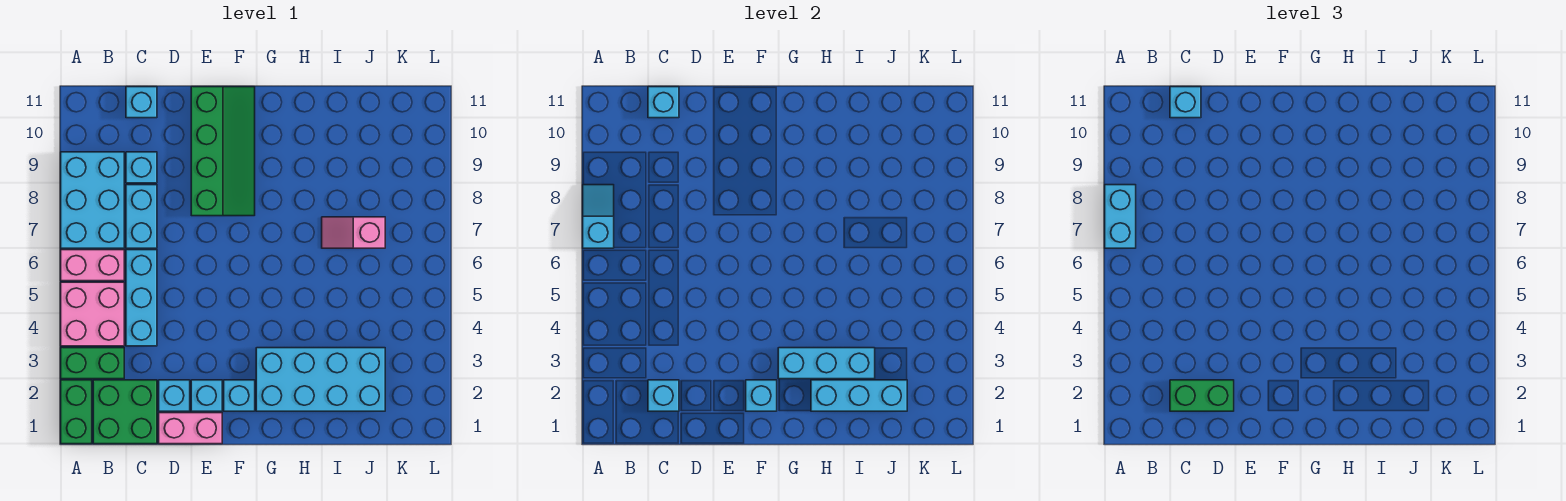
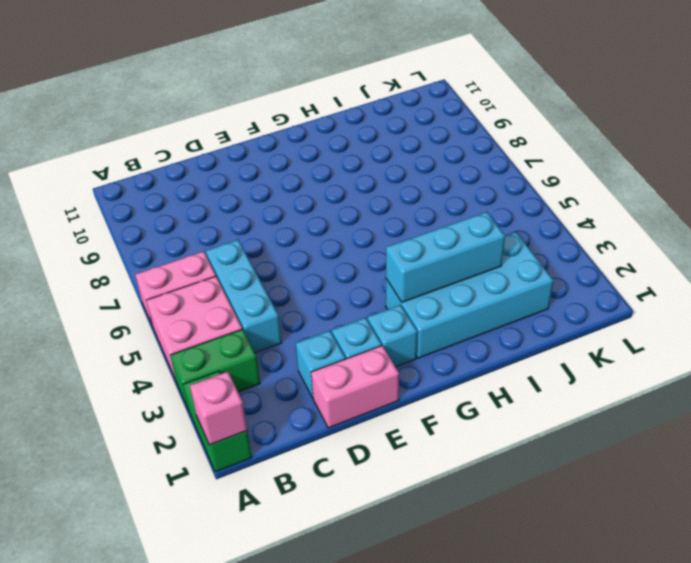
pink 1x1 brick [190,372,247,445] -> none
none -> cyan 2x3 brick [61,152,124,248]
none -> green 2x2 brick [93,380,157,444]
none -> cyan 1x2 brick [126,185,157,248]

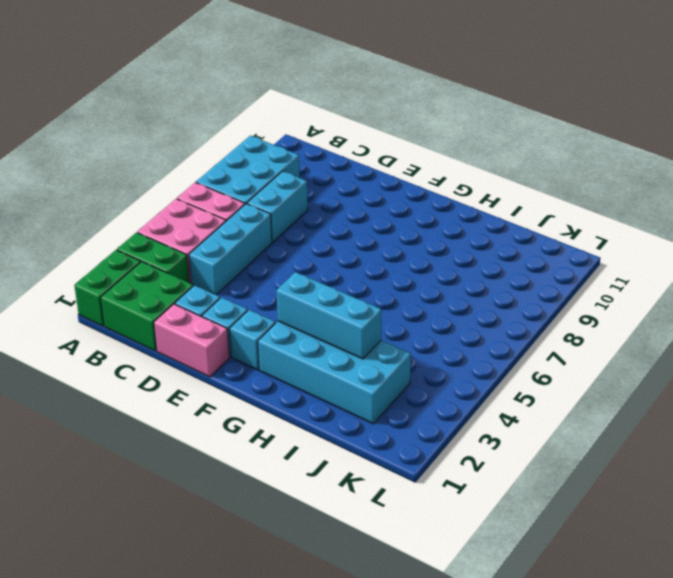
none -> cyan 1x1 brick [126,152,157,183]
none -> cyan 1x1 brick [126,87,157,118]
none -> green 2x4 slope [191,87,255,216]

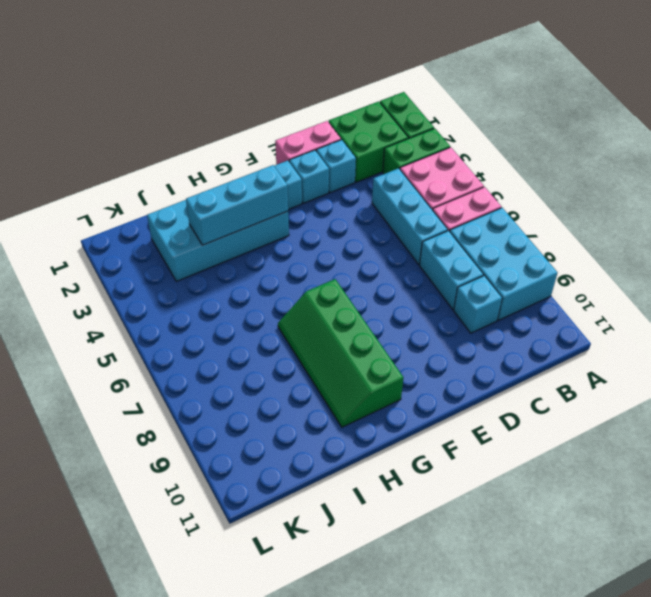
green 2x4 slope [278,279,404,427] -> green 2x4 slope moved to [191,87,255,216]
none -> cyan 1x1 brick [126,87,157,118]
none -> pink 1x2 slope [322,217,385,248]
none -> cyan 1x2 slope [583,185,614,248]

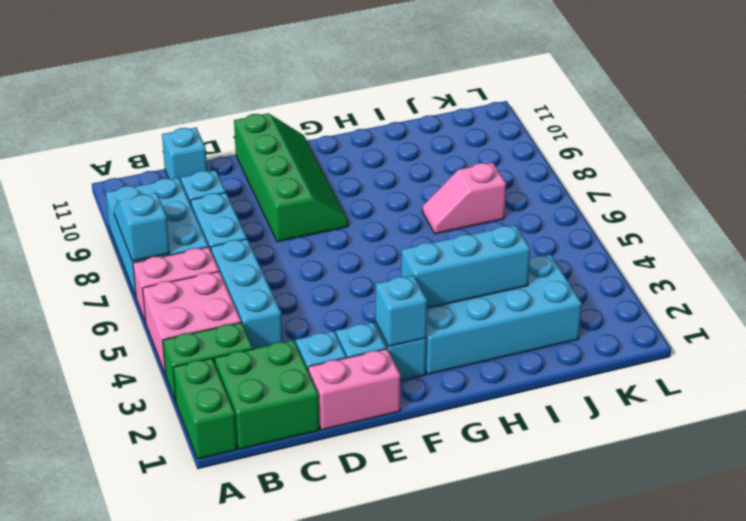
none -> cyan 1x1 brick [648,380,679,411]
none -> cyan 1x1 brick [648,87,679,118]
none -> cyan 1x3 brick [811,380,907,411]

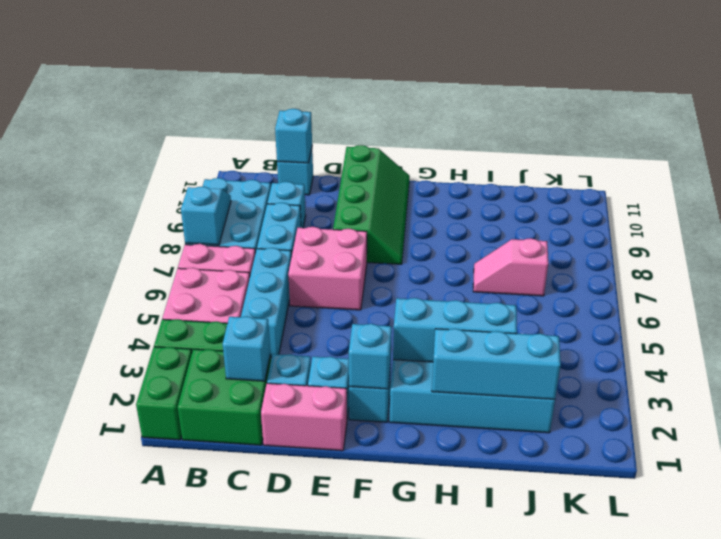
pink 2x2 brick [288,227,367,310] -> none
none -> cyan 1x2 brick [1105,185,1136,248]
none -> green 1x2 brick [1170,380,1234,411]
none -> cyan 1x1 brick [1170,87,1201,118]

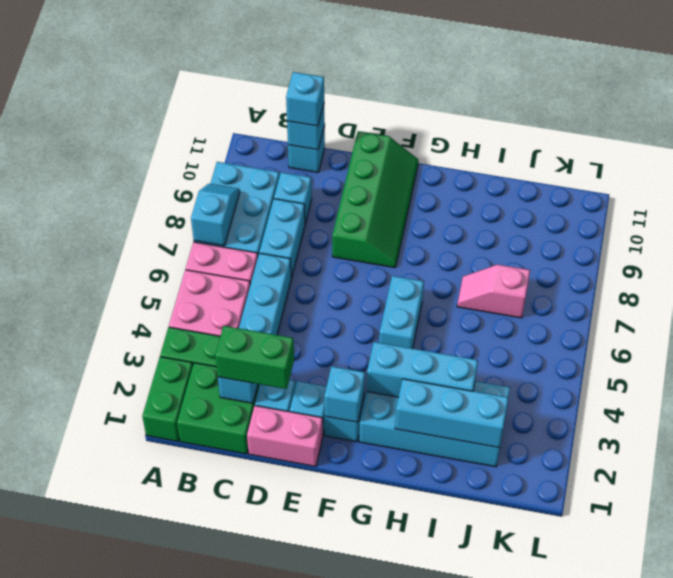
cyan 1x2 brick [379,276,424,349] -> cyan 1x2 brick moved to [1105,185,1136,248]

